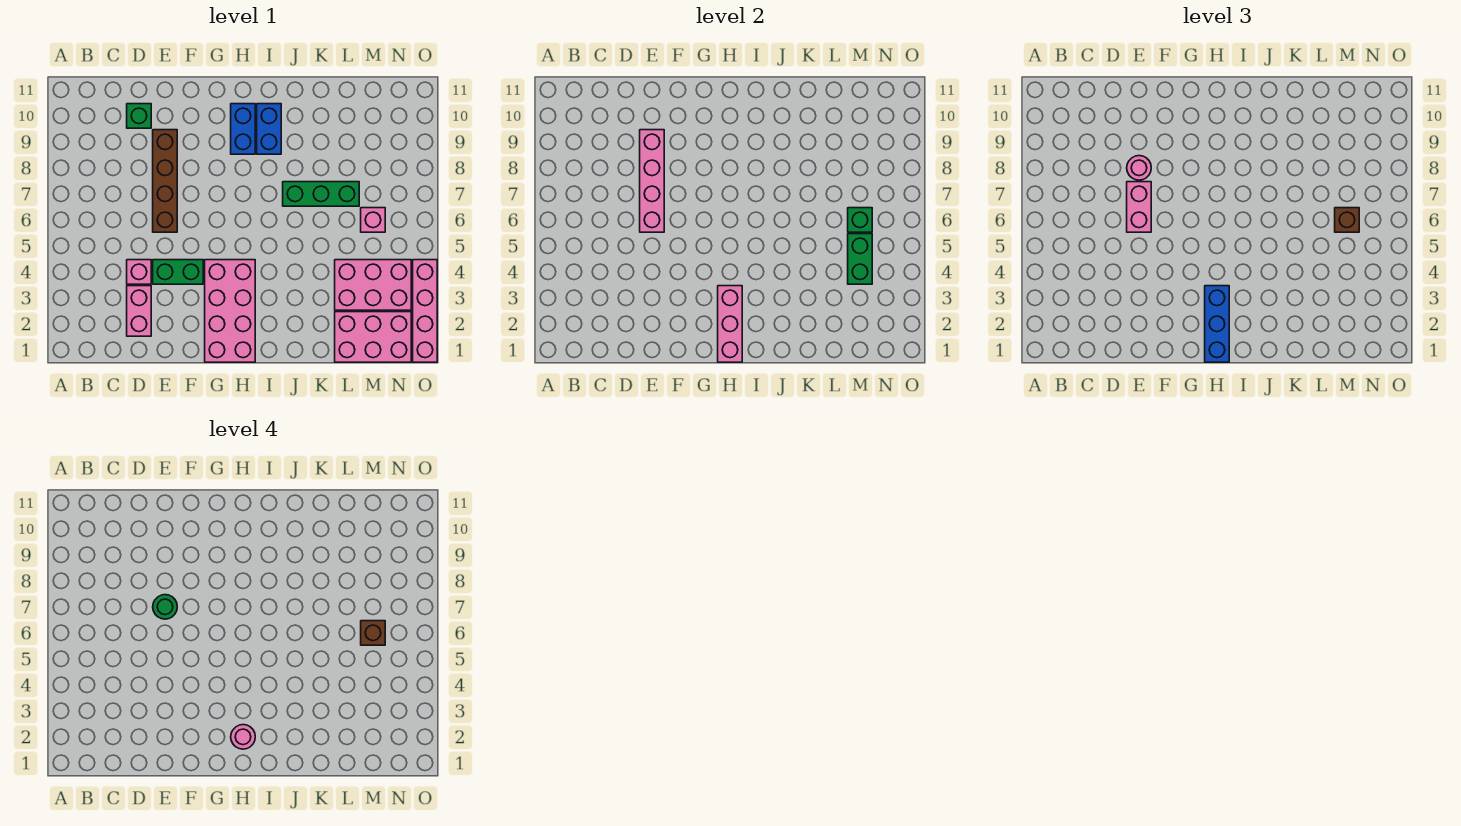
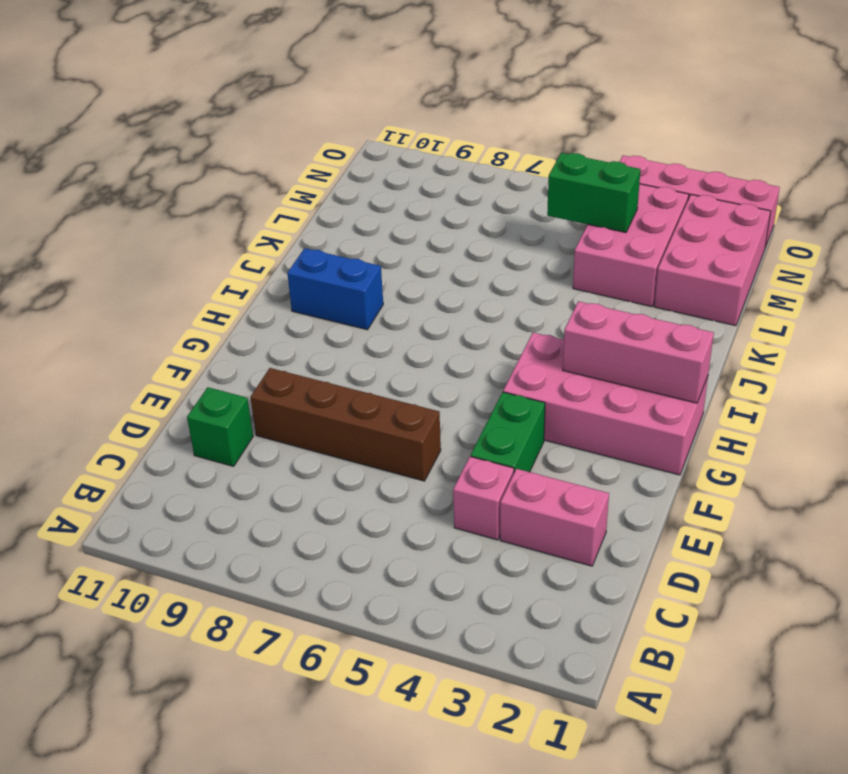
none -> blue 1x2 brick [231,104,255,154]
none -> green 1x3 brick [283,182,359,206]
none -> pink 1x1 brick [361,208,385,232]

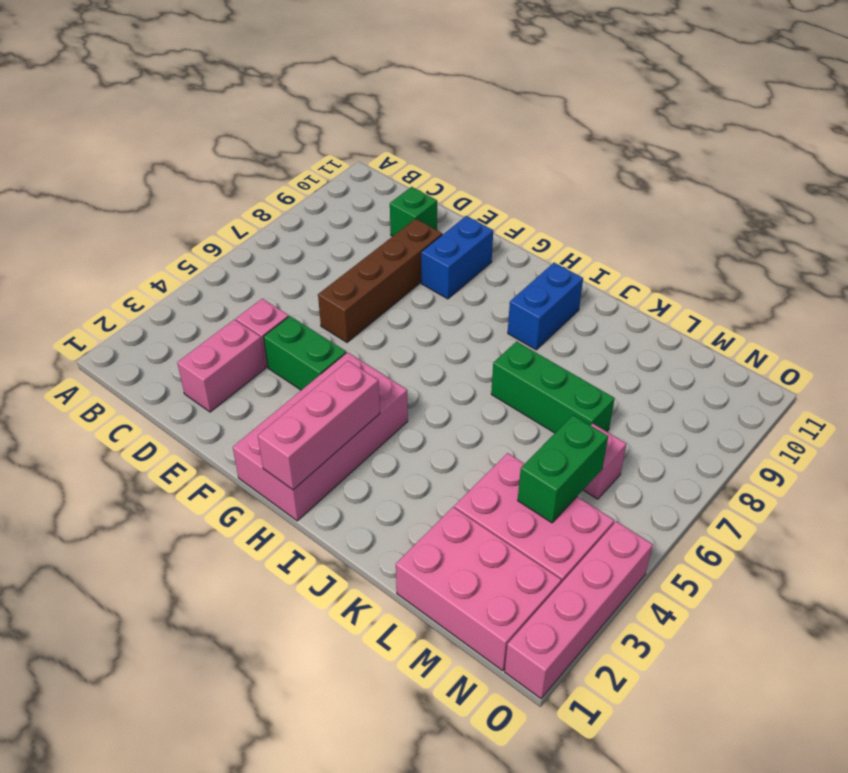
blue 1x2 brick [421,216,493,299] -> blue 1x2 brick moved to [231,104,255,154]
none -> pink 1x4 brick [640,130,664,232]
none -> green 1x1 brick [848,208,872,232]
none -> pink 1x2 brick [1127,182,1151,232]

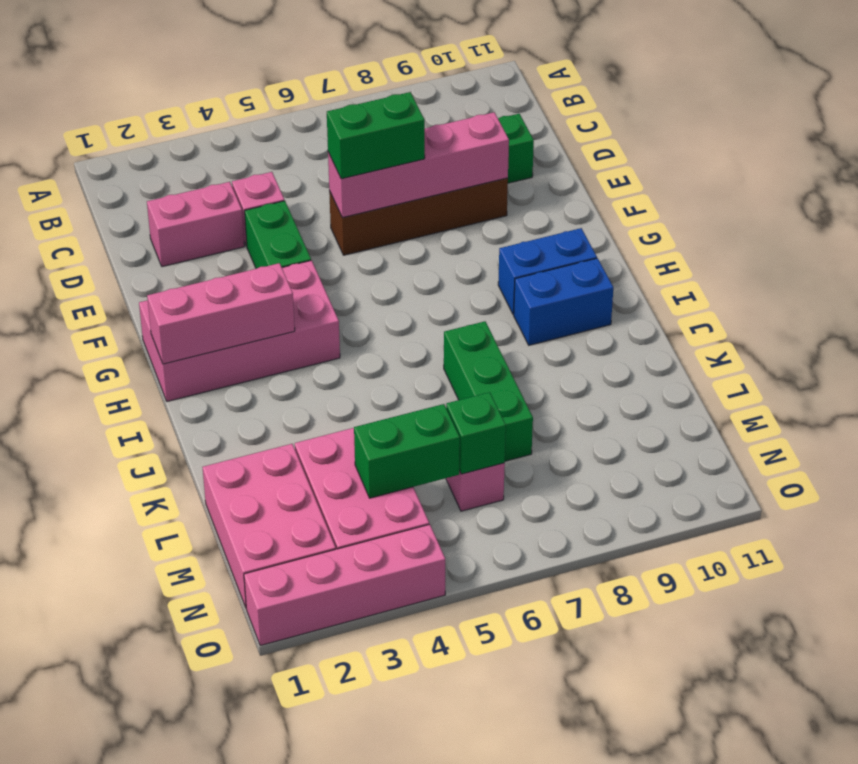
green 1x2 brick [327,92,425,179] -> pink 1x2 brick [1127,182,1151,232]
none -> pink 1x1 round brick [1127,156,1151,180]
none -> blue 1x3 brick [1205,286,1229,362]
none -> brown 1x1 brick [1335,208,1359,232]

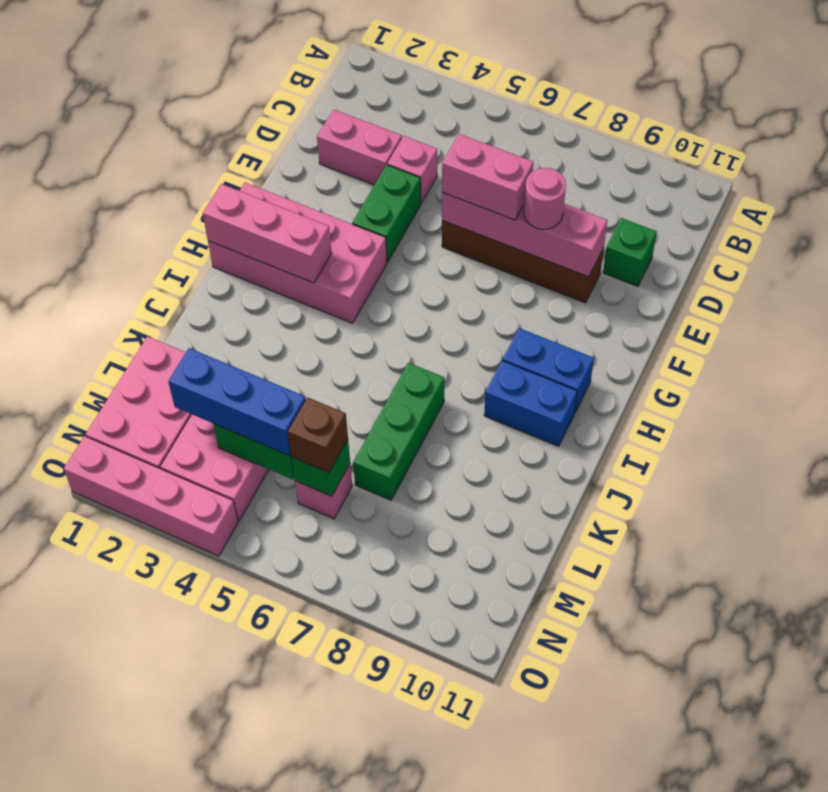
blue 1x3 brick [168,348,306,456] -> blue 1x3 brick moved to [1205,286,1229,362]
none -> green 1x1 round brick [153,595,177,619]
none -> pink 1x1 round brick [231,725,255,749]
none -> brown 1x1 brick [361,621,385,645]

